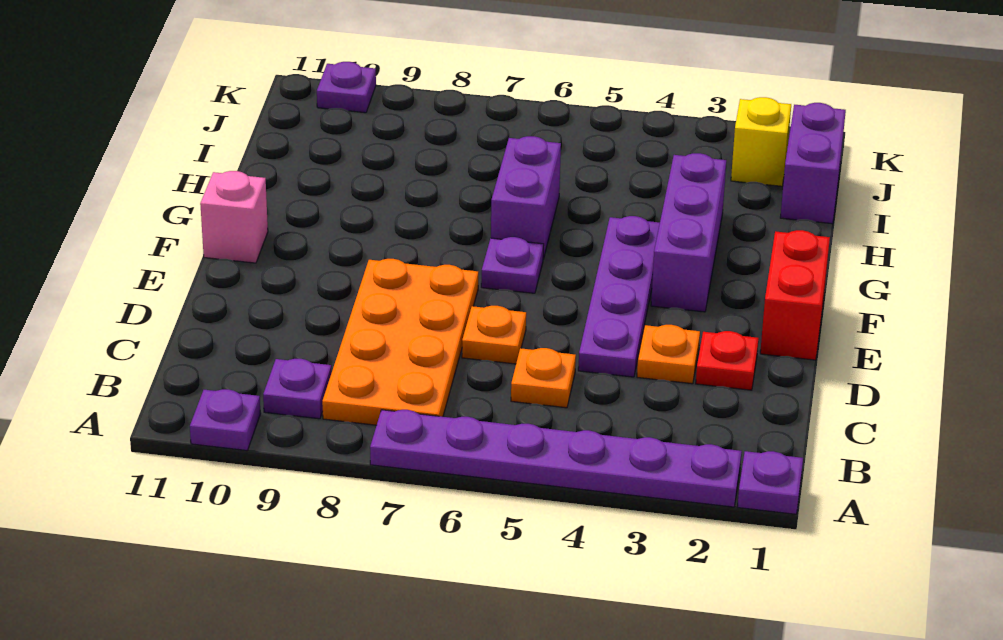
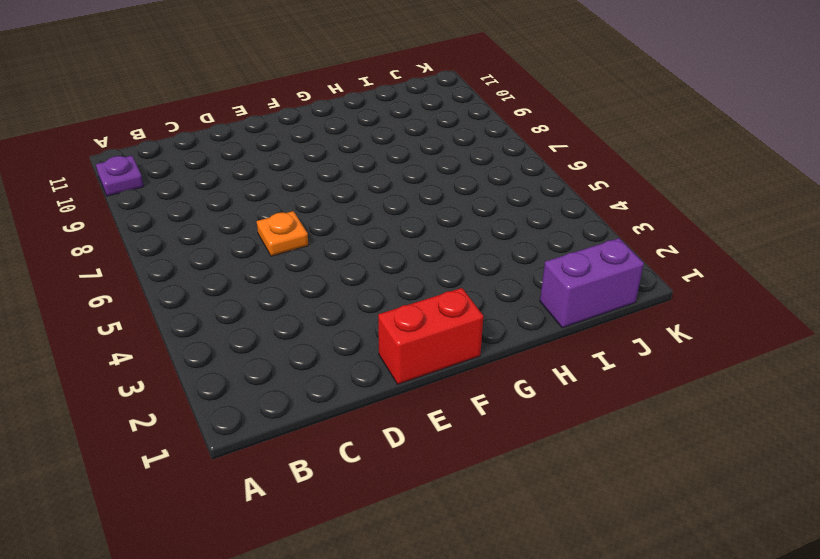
none -> purple 1x1 plate [738,451,803,514]
none -> purple 1x6 plate [370,410,742,507]
none -> orange 2x4 plate [322,259,478,425]

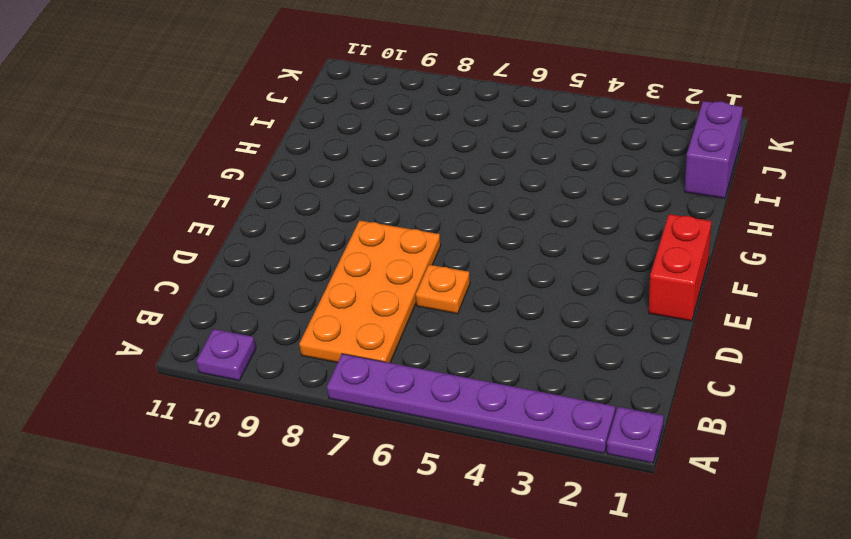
none -> purple 1x1 plate [263,359,331,419]
none -> orange 1x1 plate [511,348,576,408]
none -> red 1x1 plate [696,331,759,390]

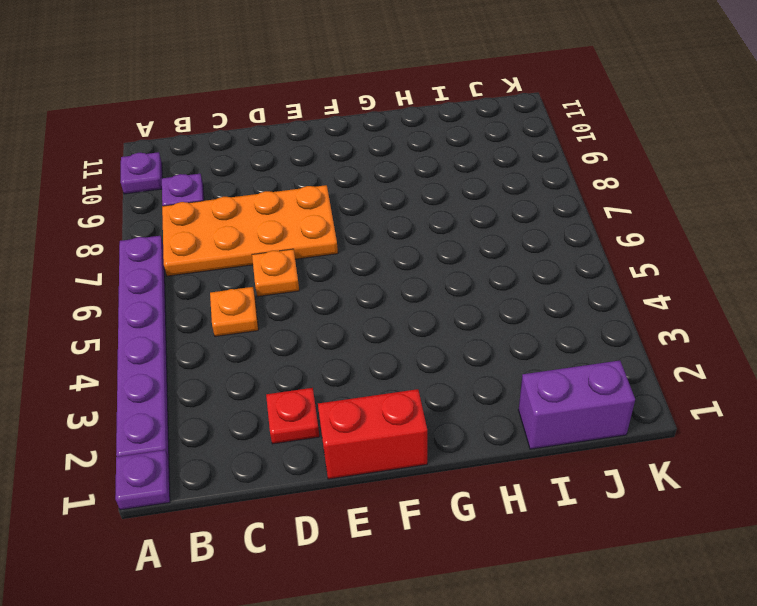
none -> orange 1x1 plate [637,325,700,384]
none -> purple 1x4 plate [578,216,660,377]
none -> purple 1x3 brick [651,153,726,312]

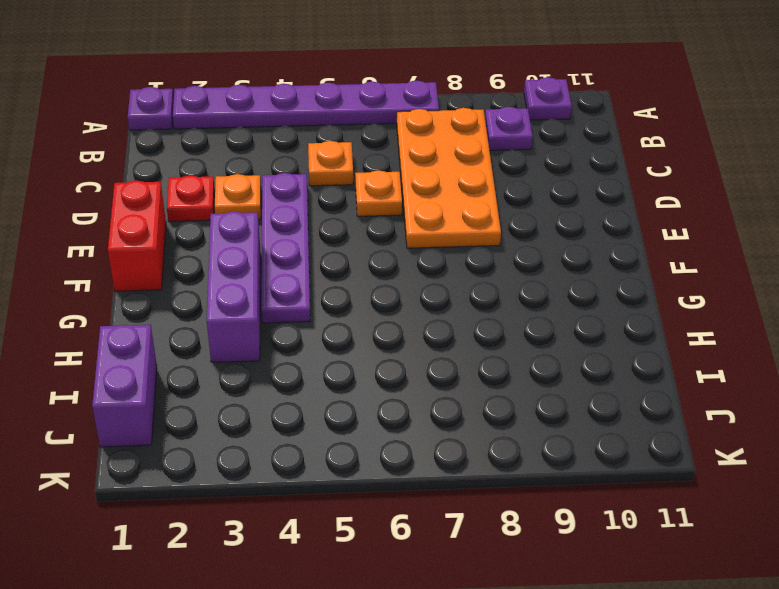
none -> purple 1x1 plate [481,237,544,293]
none -> pink 1x1 brick [200,171,268,263]
none -> purple 1x2 brick [491,136,561,259]

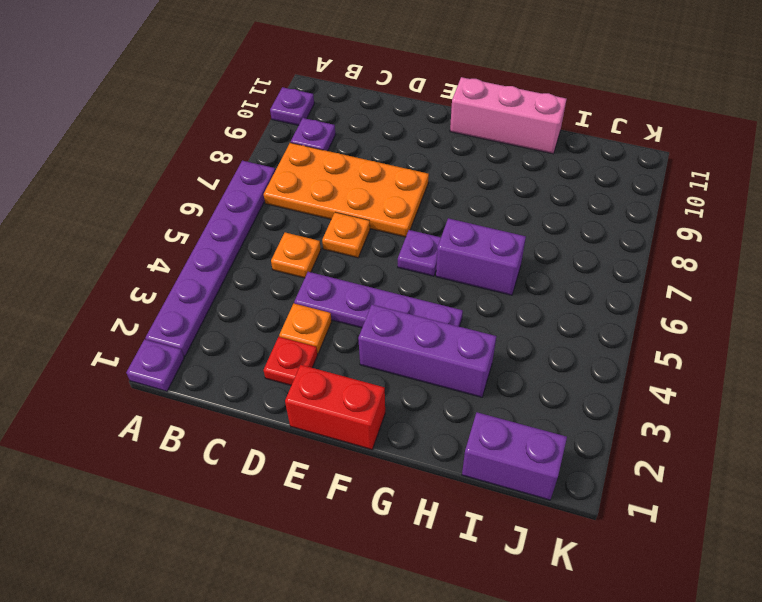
pink 1x3 brick [450,77,566,154] -> pink 1x1 brick [200,171,268,263]
none -> yellow 1x1 brick [731,97,791,186]
none -> purple 1x1 plate [317,62,376,113]

